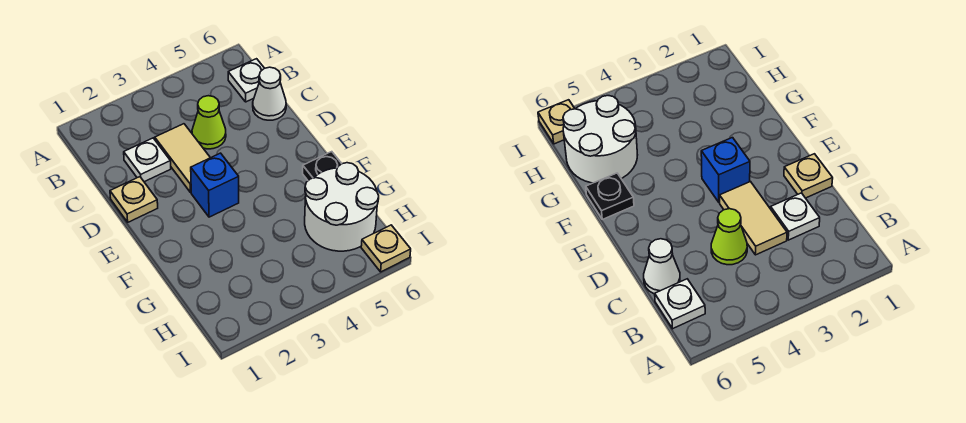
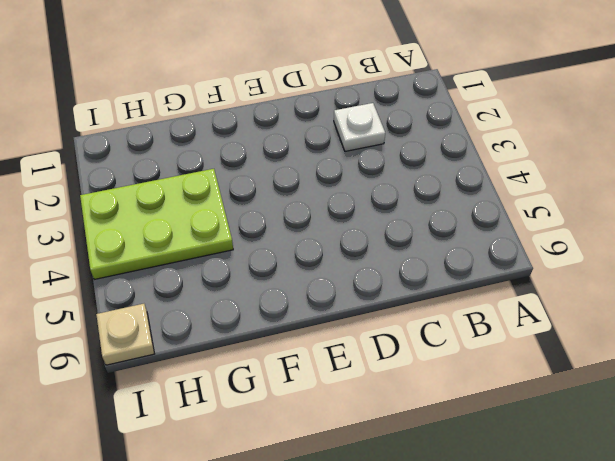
lime 2x3 plate [80,169,233,279] -> none
none -> white 1x1 plate [228,59,264,102]
none -> tan 1x2 tile [155,124,210,192]

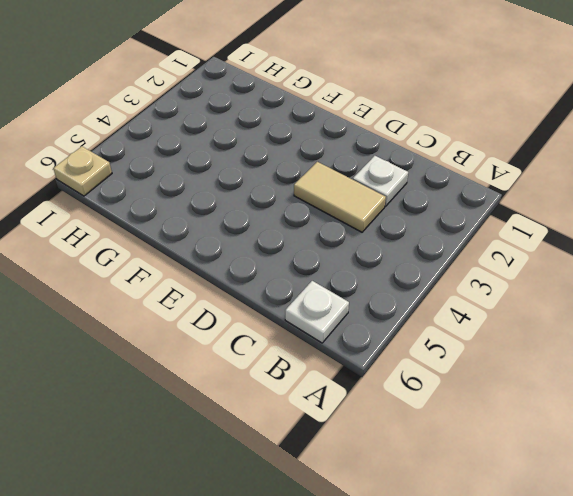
none -> lime 1x1 cone [192,96,226,149]
none -> white 1x1 cone [253,67,286,120]

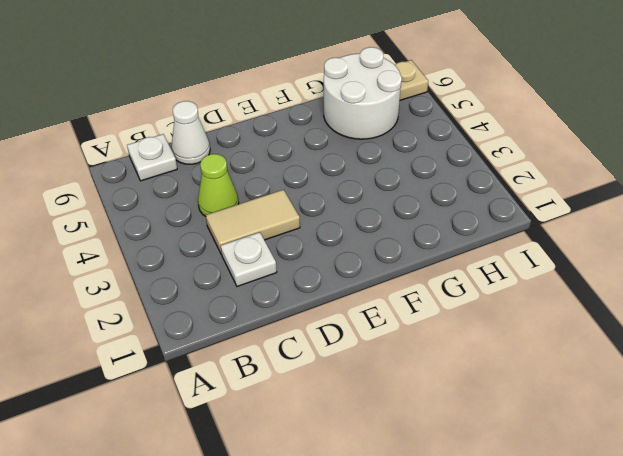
none -> tan 1x1 plate [110,177,158,222]
none -> blue 1x1 brick [191,153,239,217]

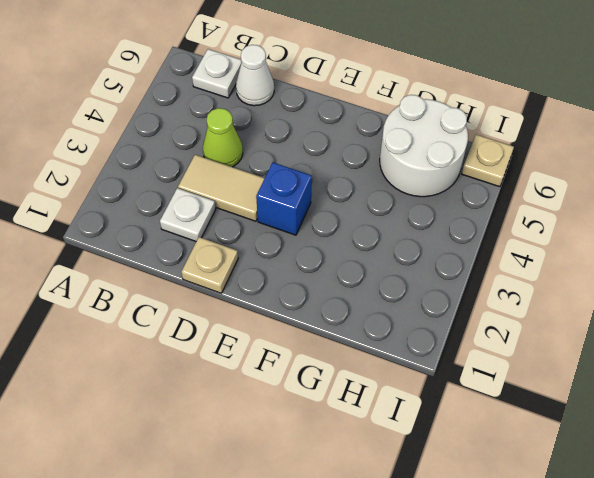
none -> black 1x1 plate [303,152,342,180]

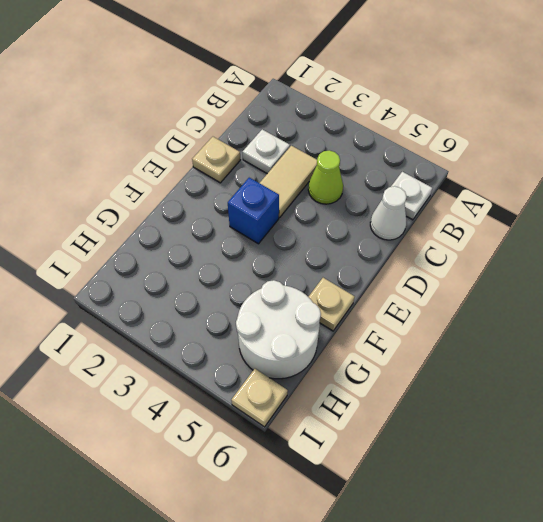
tan 1x1 plate [309,278,355,331] -> black 1x1 plate [303,152,342,180]

